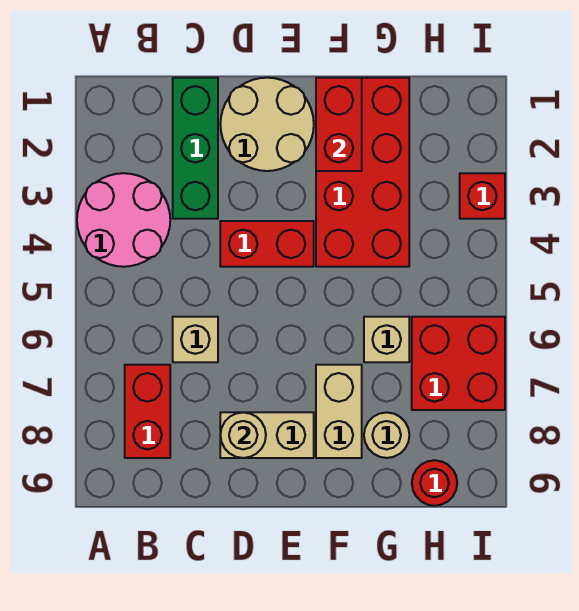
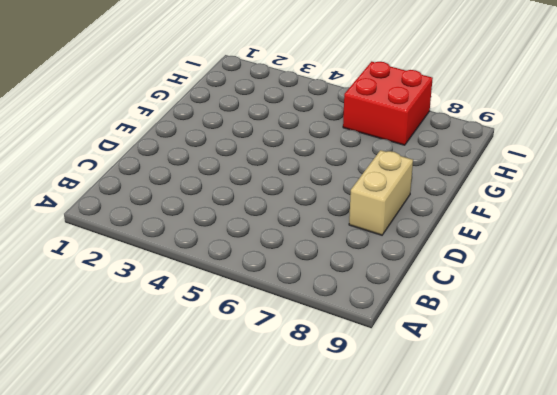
none -> pink 2x2 round brick [77,173,170,267]
none -> red 1x2 brick [125,365,170,458]
none -> green 1x3 brick [173,78,218,219]

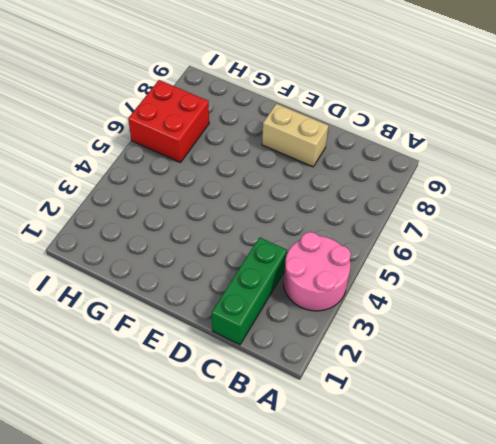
none -> red 1x2 brick [125,365,170,458]
none -> tan 1x1 brick [173,317,218,362]
none -> tan 2x2 round brick [220,78,314,171]

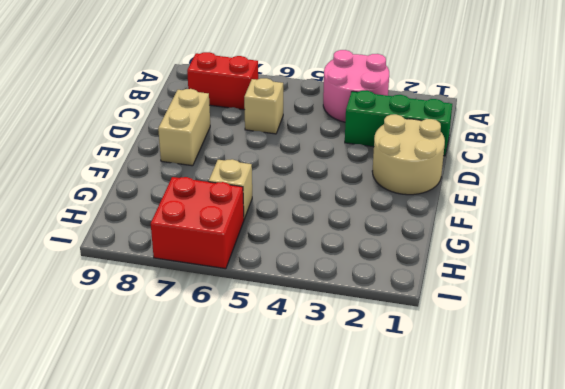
none -> red 1x2 brick [220,221,314,267]
none -> red 2x4 brick [316,78,409,267]
none -> tan 1x2 brick [316,365,362,458]

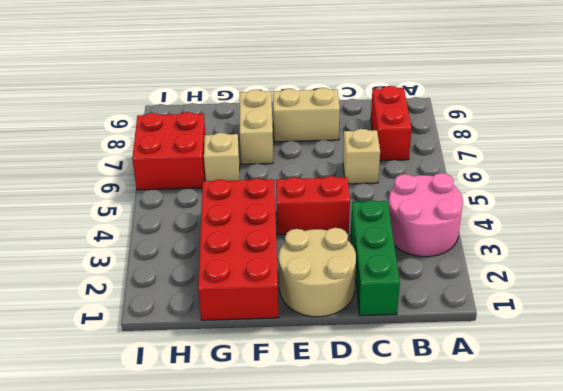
none -> tan 1x1 round brick [364,412,409,458]
none -> red 1x1 round brick [412,460,457,506]
none -> red 1x1 brick [460,173,505,219]

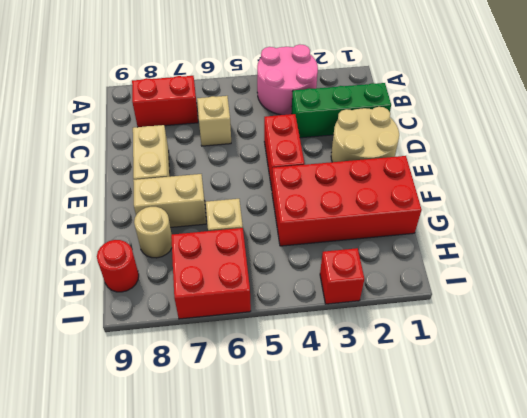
none -> tan 1x1 round brick [220,412,266,458]
none -> red 1x2 brick [316,78,362,171]

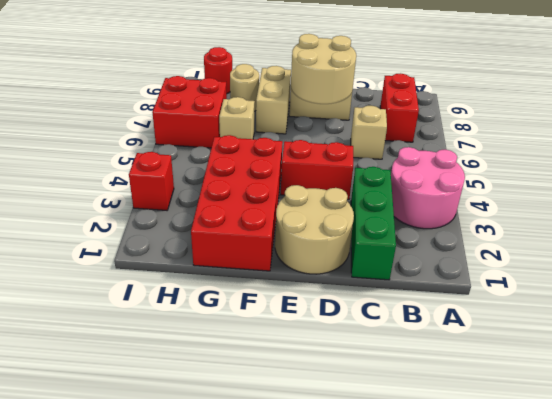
tan 2x2 round brick [290,34,356,104] -> tan 1x1 round brick [220,412,266,458]
none -> red 1x2 brick [316,78,362,171]

